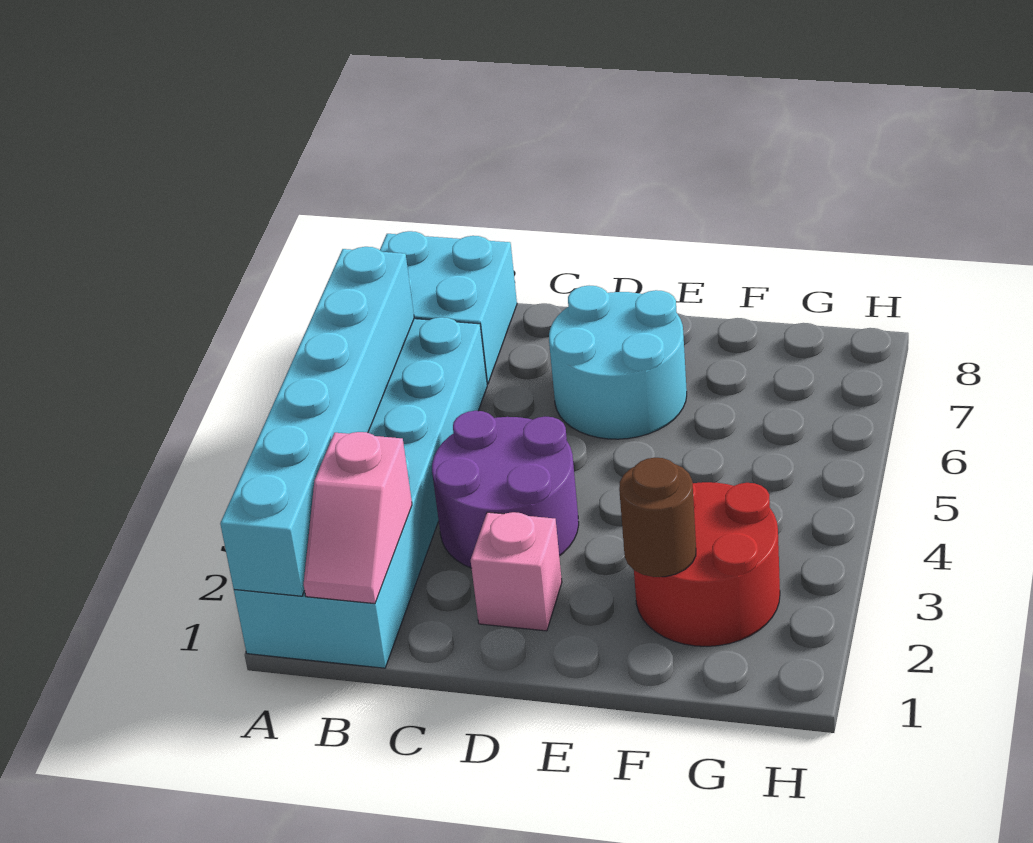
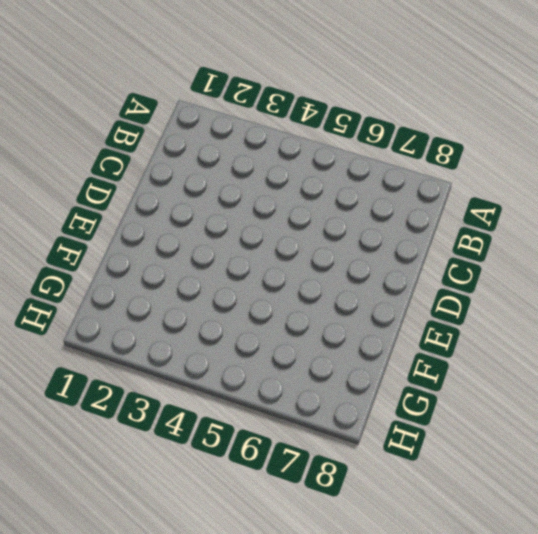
none -> cyan 2x6 brick [234,317,487,668]
none -> cyan 2x2 brick [380,231,517,384]

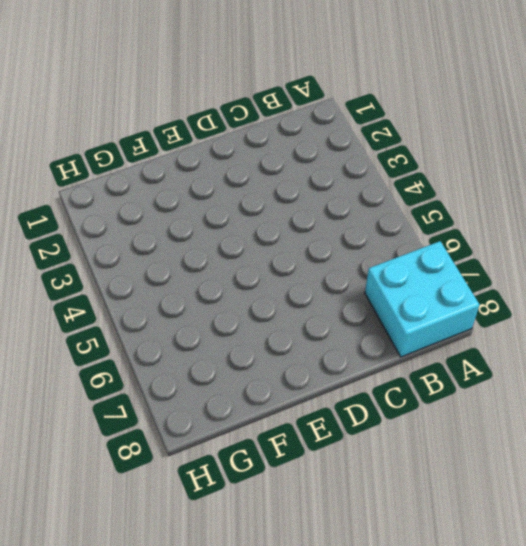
none -> cyan 2x6 brick [234,317,487,668]
none -> purple 2x2 round brick [432,411,579,568]

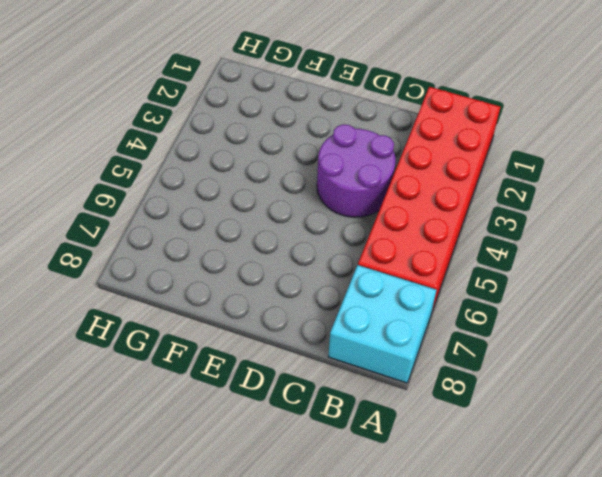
red 2x6 brick [358,87,500,311] -> cyan 2x6 brick [234,317,487,668]
none -> pink 1x1 brick [471,512,562,631]
none -> cyan 2x2 round brick [549,286,687,439]

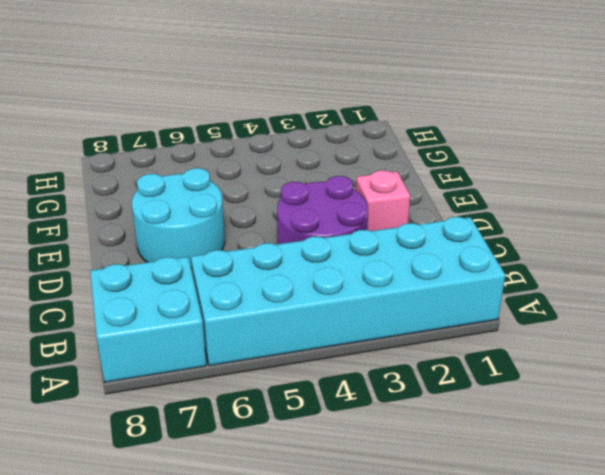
none -> red 2x2 round brick [634,482,780,646]
none -> cyan 1x6 brick [220,247,414,596]

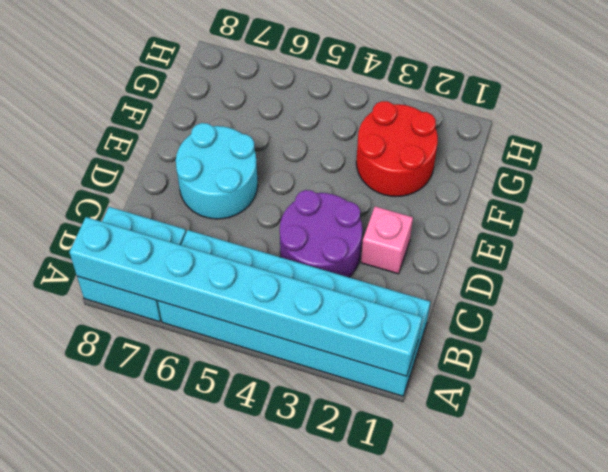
cyan 1x8 brick [69,217,422,376] -> cyan 1x6 brick [220,247,414,596]
none -> pink 1x2 slope [304,432,412,604]
none -> brown 1x1 round brick [619,458,696,577]

